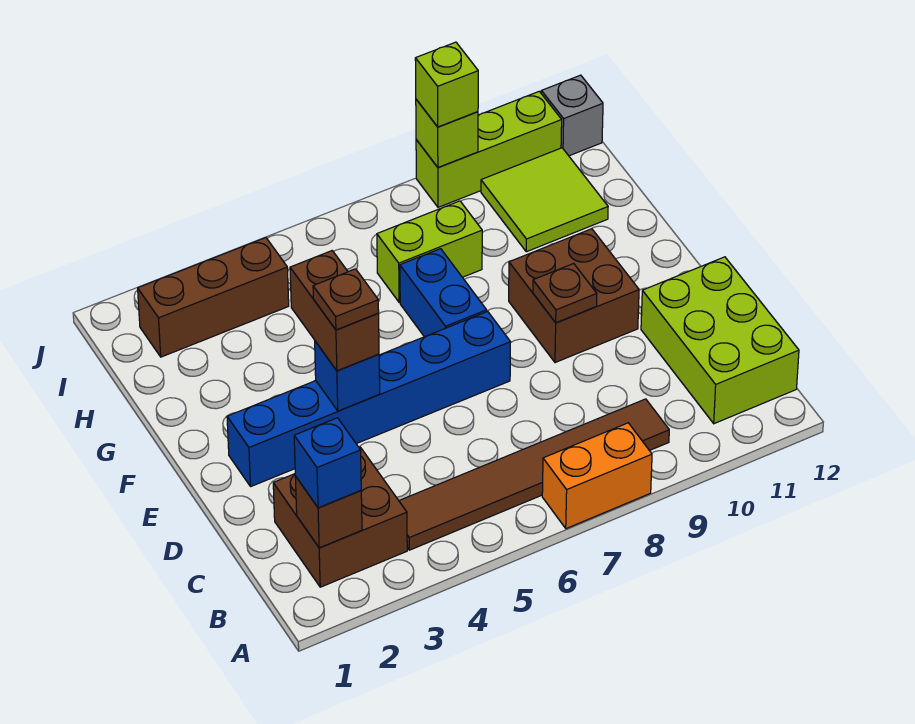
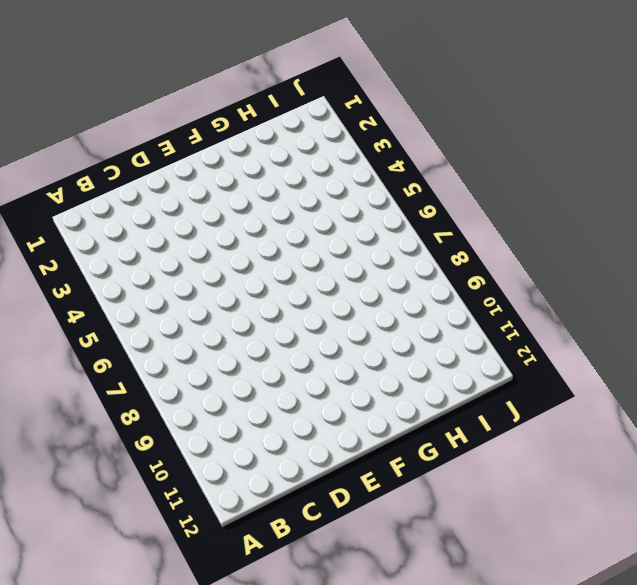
none -> orange 1x2 brick [542,423,652,529]
none -> brown 2x2 brick [273,447,407,587]
none -> brown 1x6 tile [399,399,669,550]

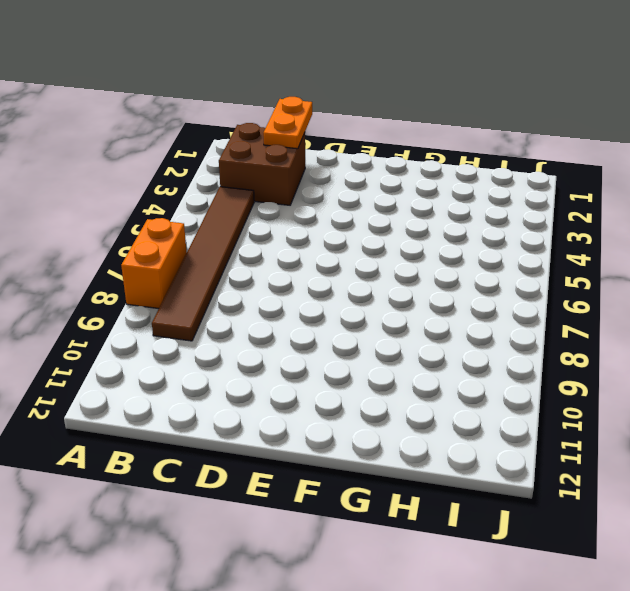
orange 1x2 plate [263,97,312,149] -> none
none -> lime 2x3 brick [641,257,799,424]
none -> blue 1x6 brick [227,311,511,486]
none -> brown 2x2 brick [509,229,639,363]

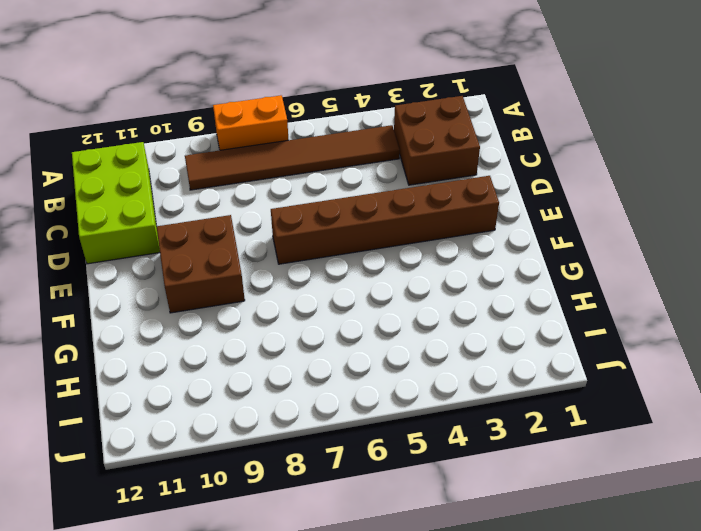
brown 1x6 brick [271,176,499,264] -> blue 1x6 brick [227,311,511,486]
none -> blue 1x2 brick [400,249,487,337]
none -> lime 1x2 brick [377,201,482,302]
none -> lime 2x2 tile [481,148,608,252]

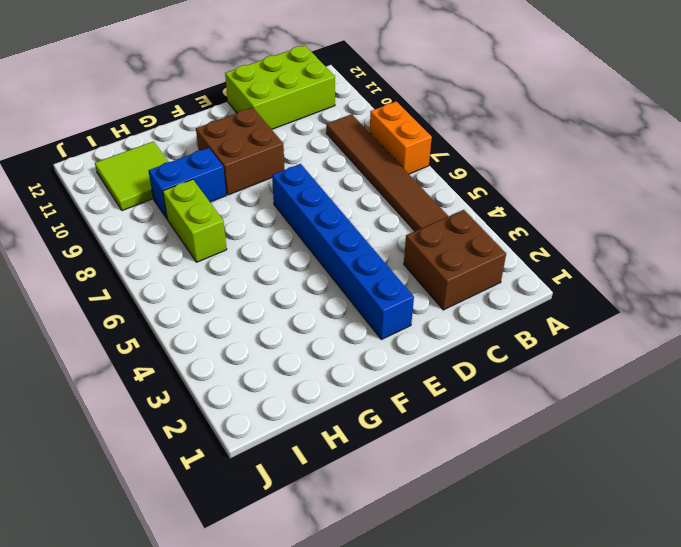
blue 1x2 brick [148,148,226,218] -> blue 1x2 brick moved to [400,249,487,337]
none -> brown 1x3 brick [138,237,289,357]
none -> lime 1x3 brick [416,91,562,207]
none -> grey 1x1 brick [541,75,603,156]

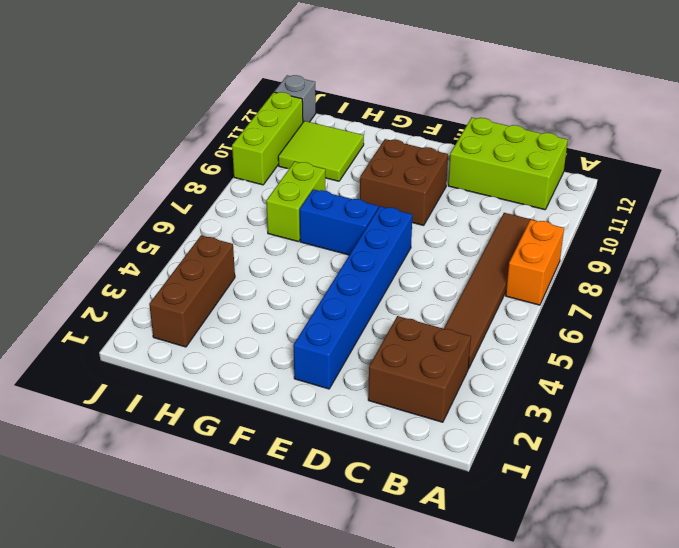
none -> brown 1x1 brick [295,476,362,548]
none -> blue 1x1 brick [315,341,380,411]
none -> brown 1x1 plate [533,264,597,323]

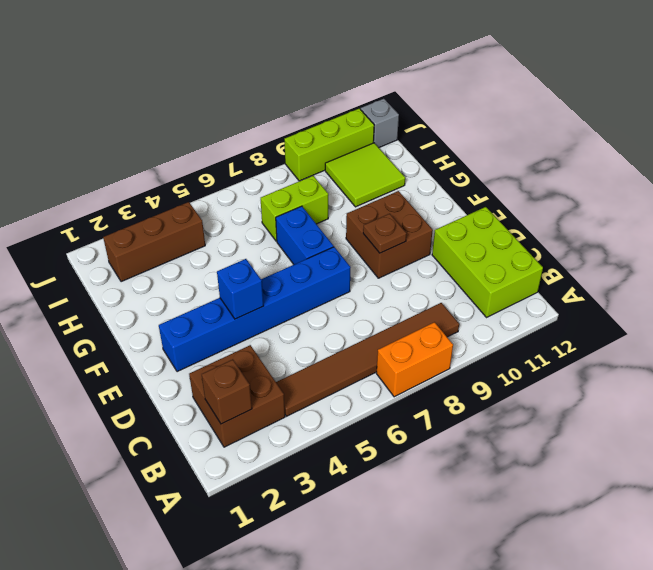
none -> lime 1x1 brick [416,99,478,168]
none -> blue 1x1 brick [294,418,361,508]
none -> brown 1x2 brick [290,251,379,371]

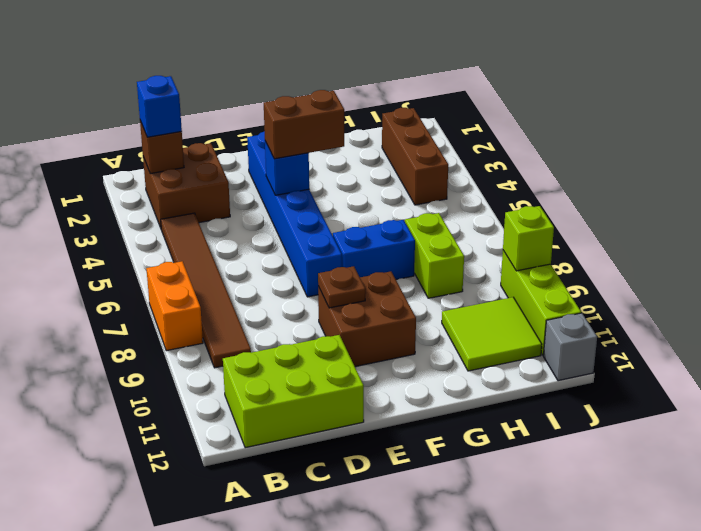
none -> lime 1x1 brick [415,42,478,127]
none -> brown 1x1 plate [313,269,379,330]

